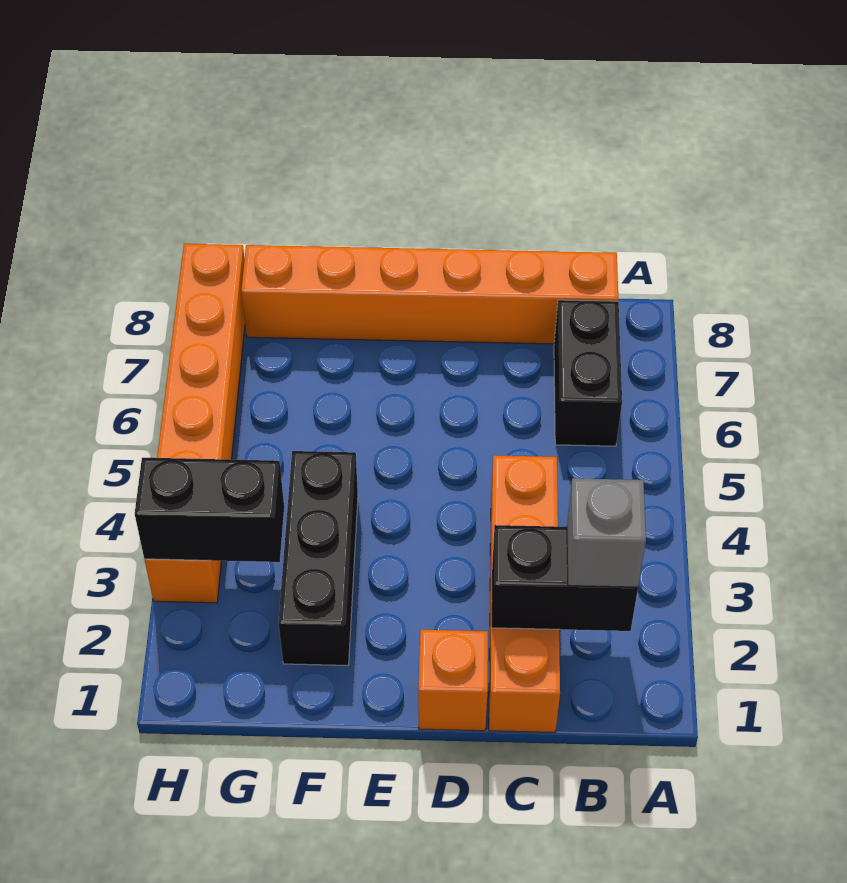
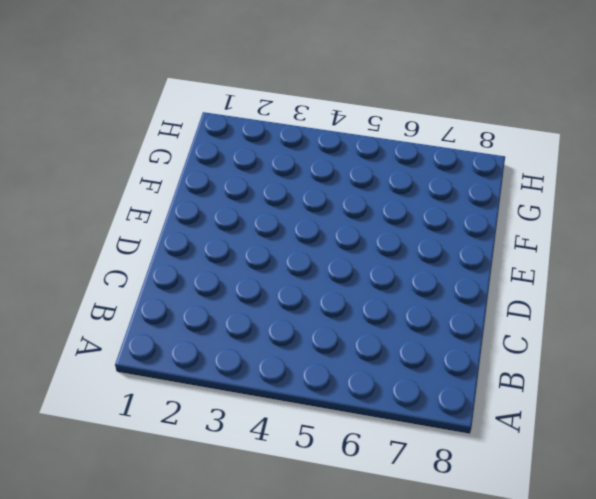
none -> black 1x2 brick [554,300,622,446]
none -> orange 1x6 brick [241,245,618,344]

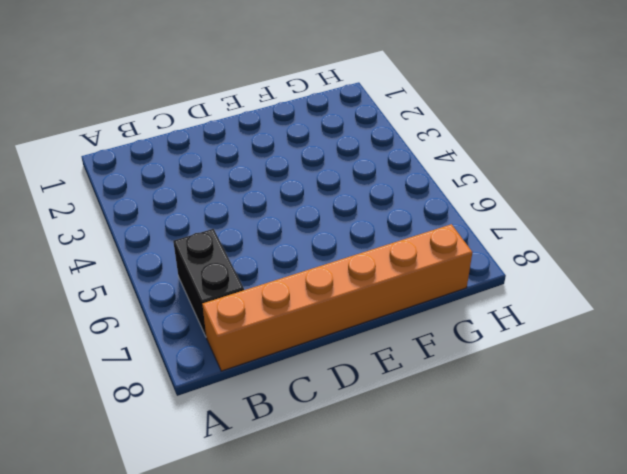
none -> orange 1x4 brick [489,455,560,732]
none -> orange 1x1 brick [418,630,488,731]

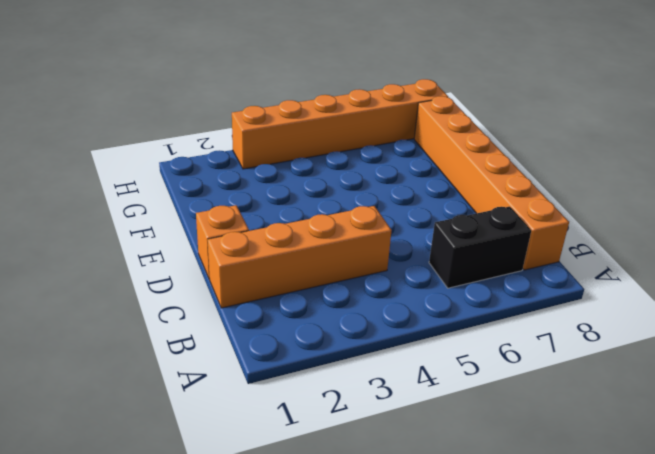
none -> black 1x3 brick [279,451,358,665]
none -> black 1x2 brick [492,525,638,631]

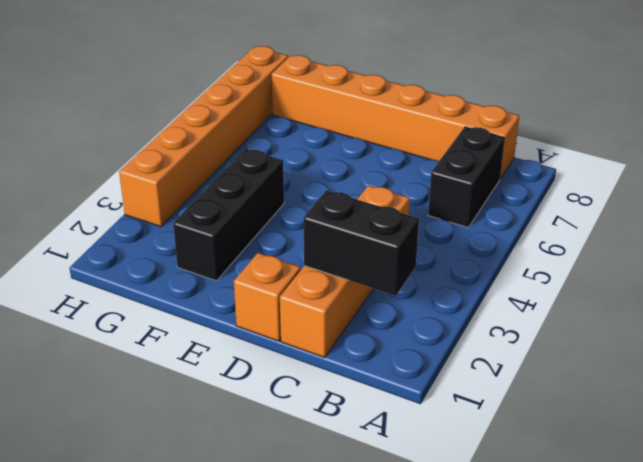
none -> black 1x2 brick [135,458,284,562]
none -> grey 1x1 brick [567,478,646,587]

